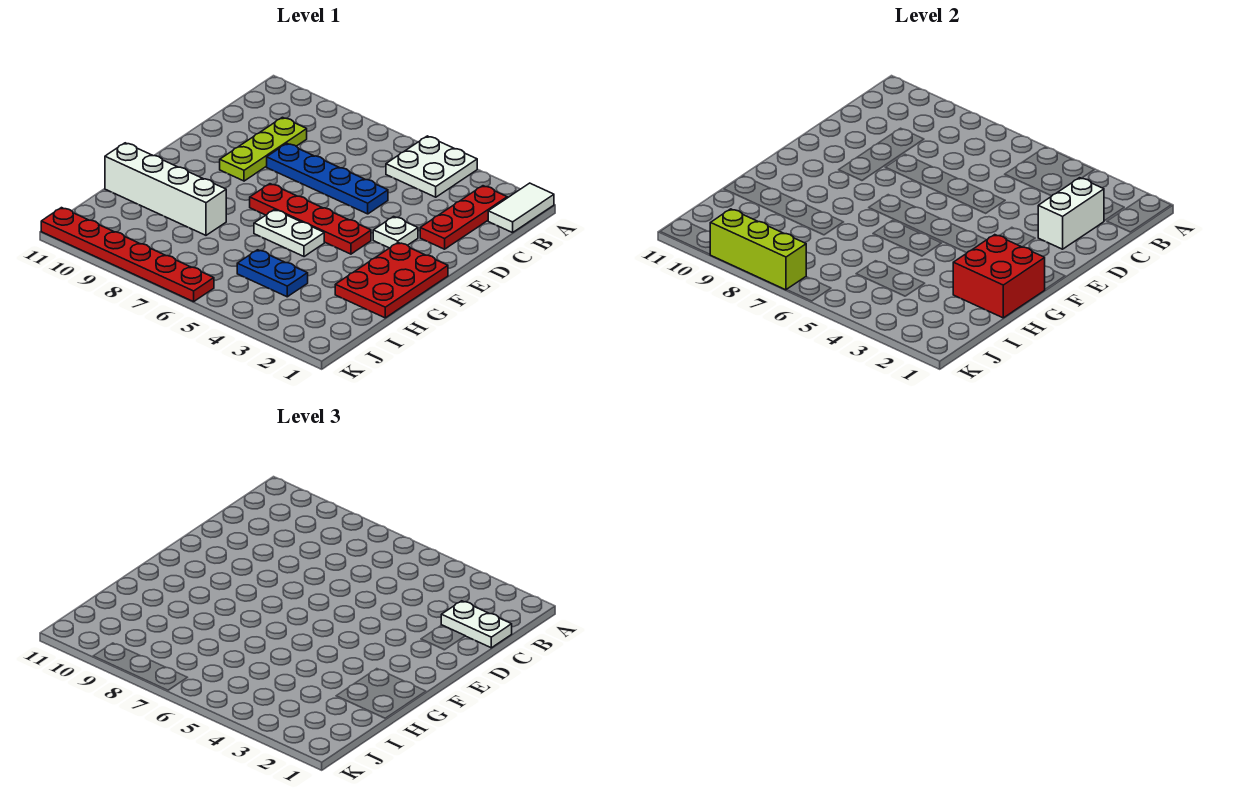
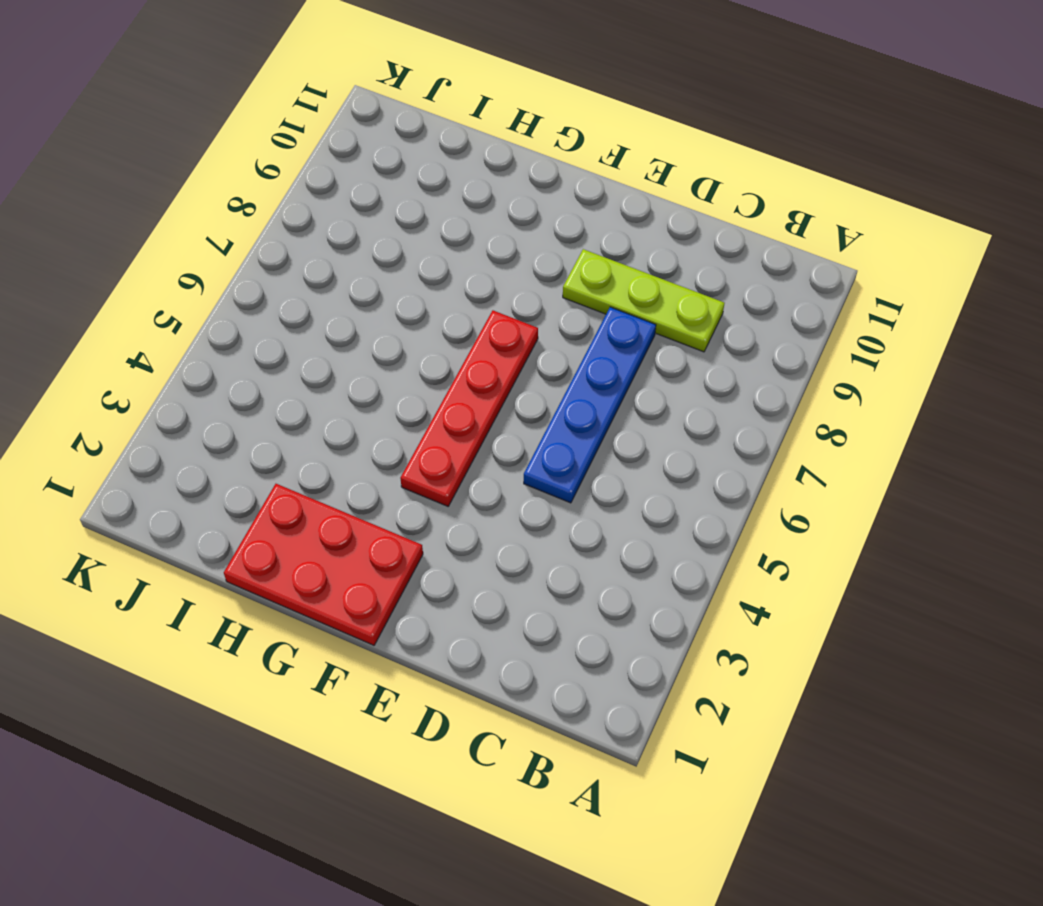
none -> white 1x2 tile [488,183,554,233]
none -> white 2x2 plate [386,136,477,197]
none -> red 1x3 plate [420,186,507,249]

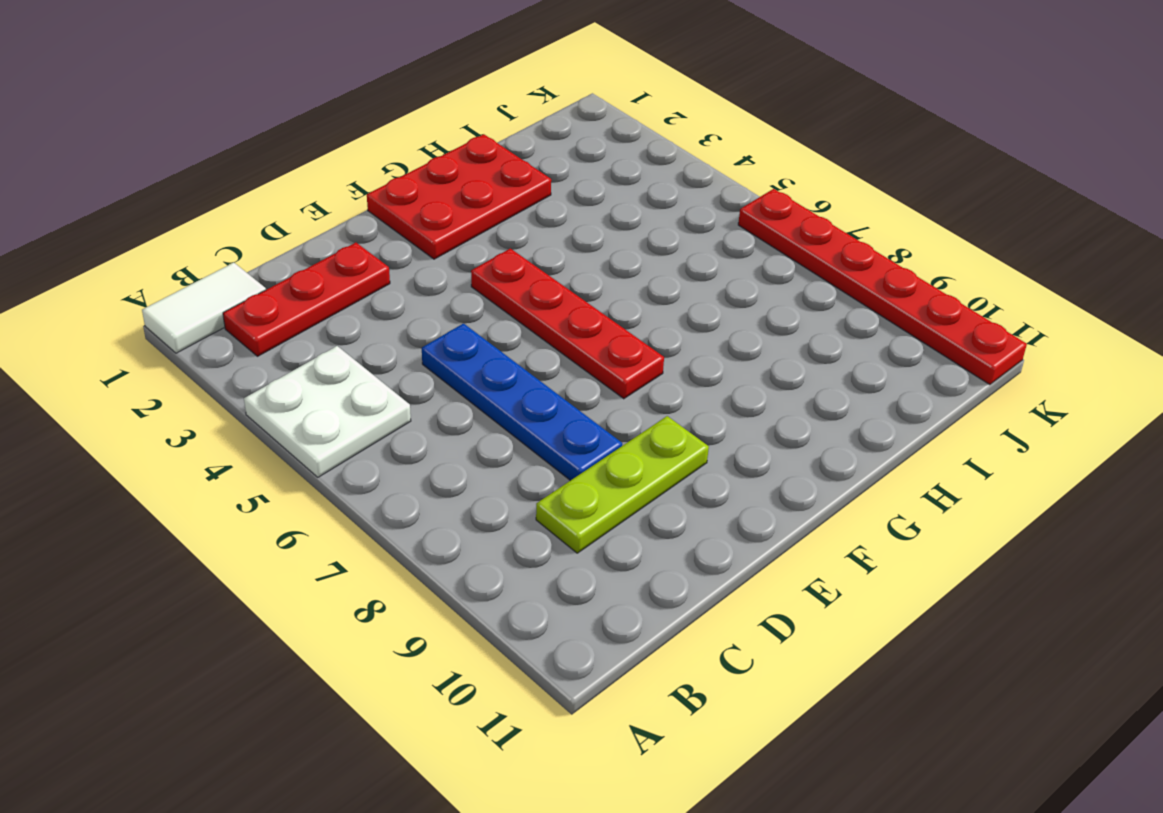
none -> white 1x1 plate [373,217,418,248]
none -> white 1x2 plate [254,210,324,257]
none -> white 1x4 brick [105,143,226,235]

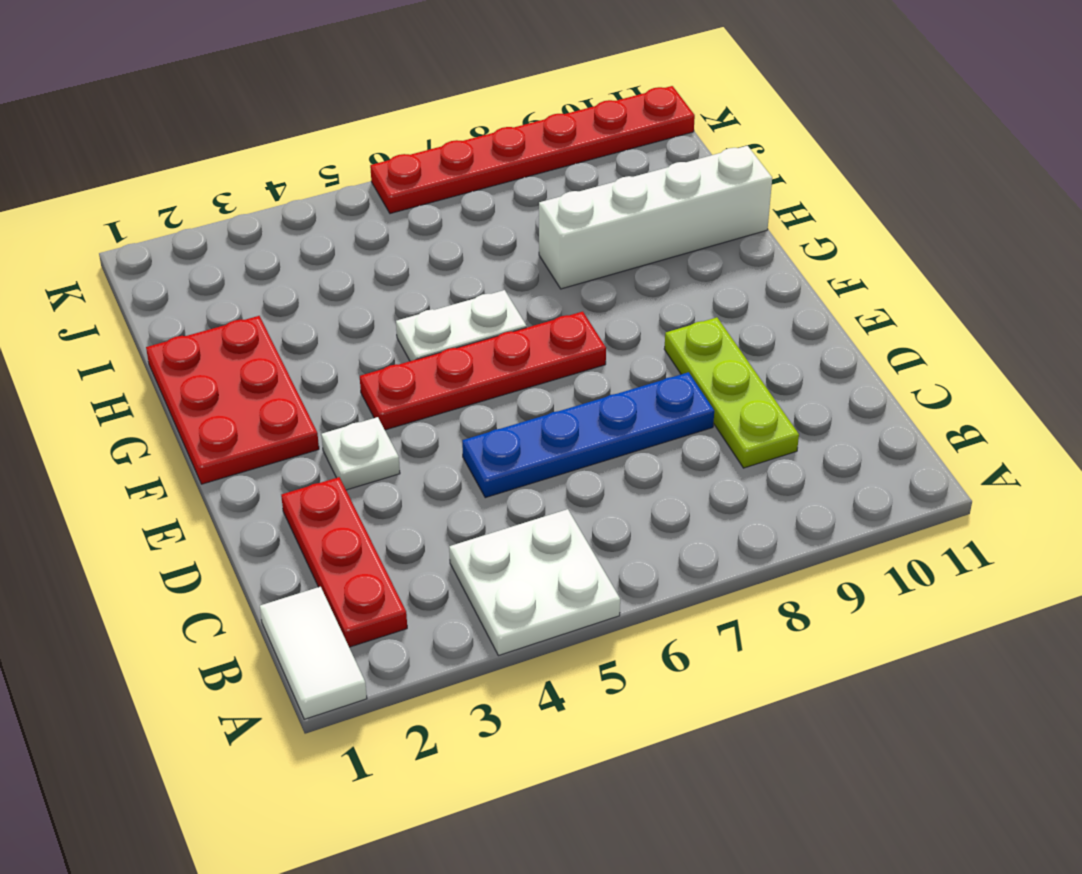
none -> blue 1x2 plate [237,250,308,297]
none -> white 1x2 brick [1038,178,1104,249]
none -> red 2x2 brick [953,235,1045,318]

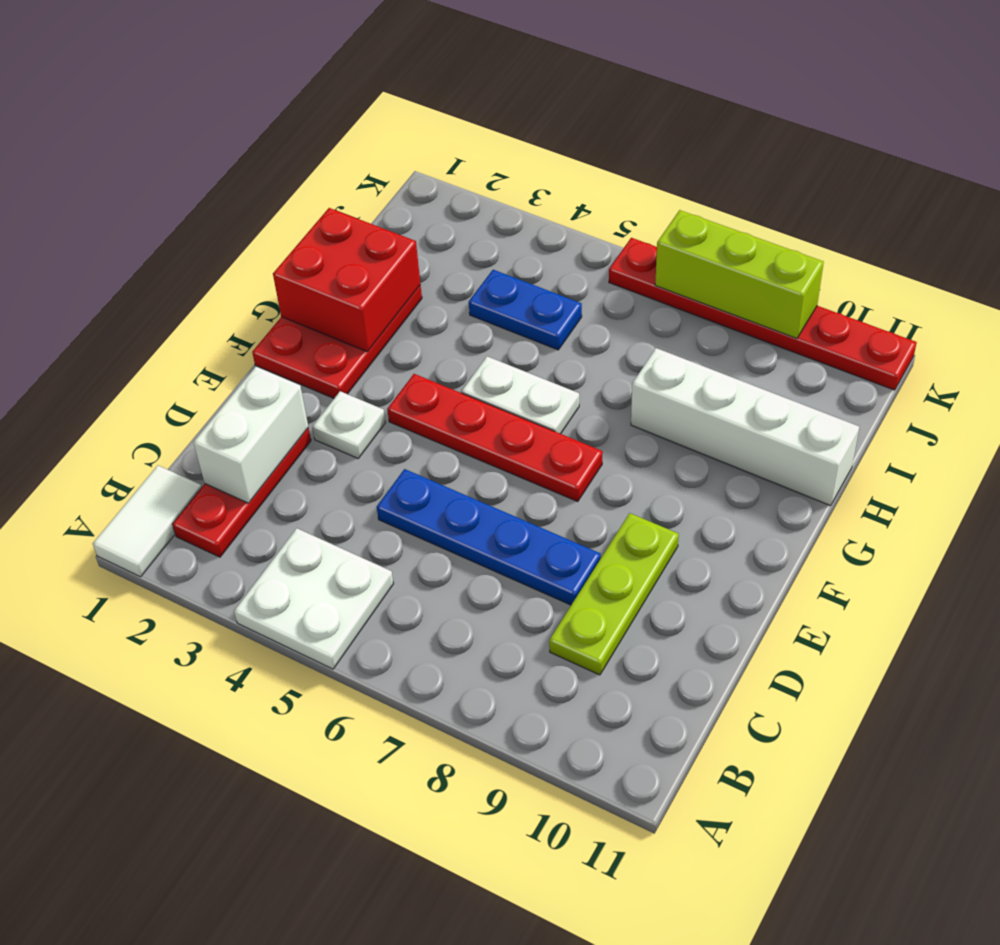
none -> white 1x2 plate [441,601,512,648]

